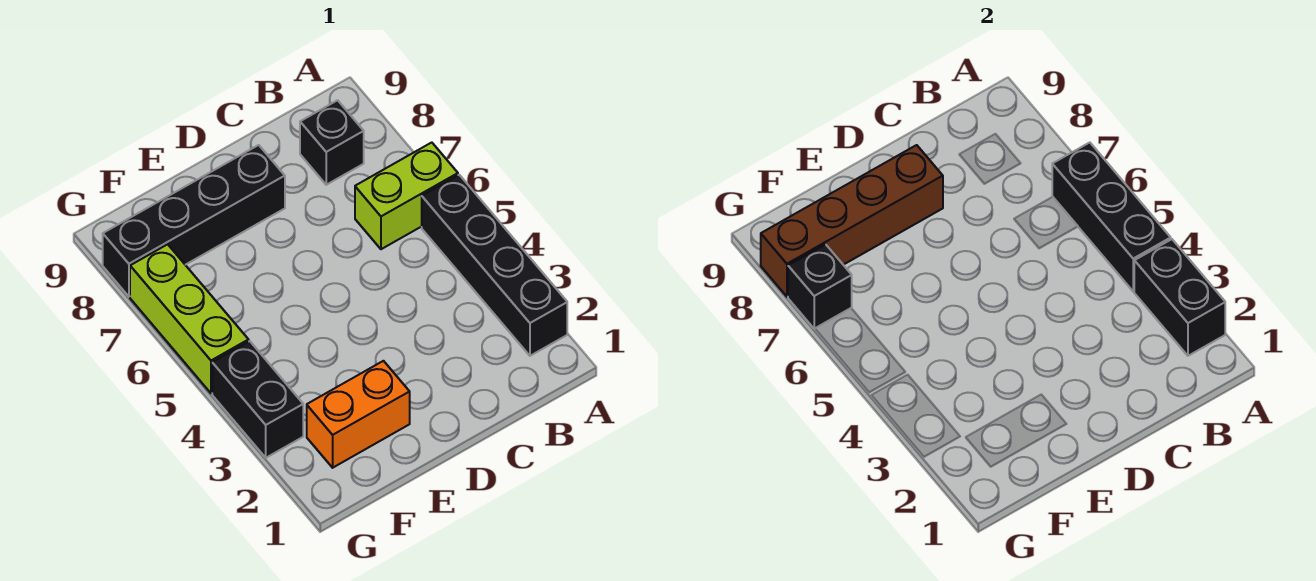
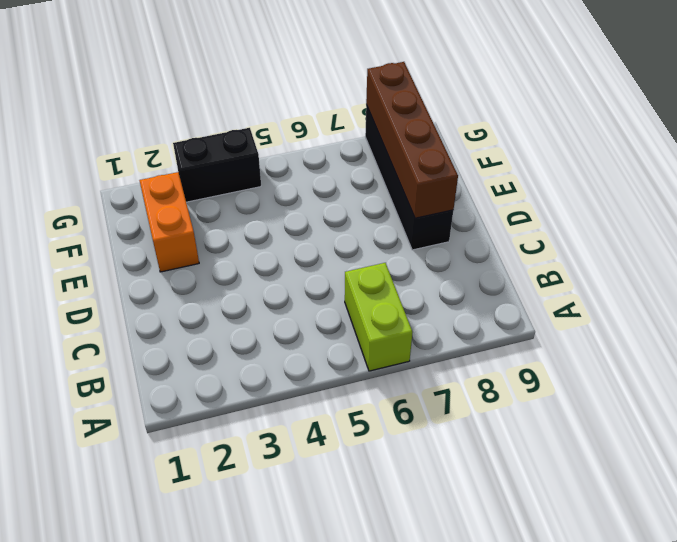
none -> black 1x4 brick [422,175,567,356]
none -> black 1x1 brick [300,100,364,185]

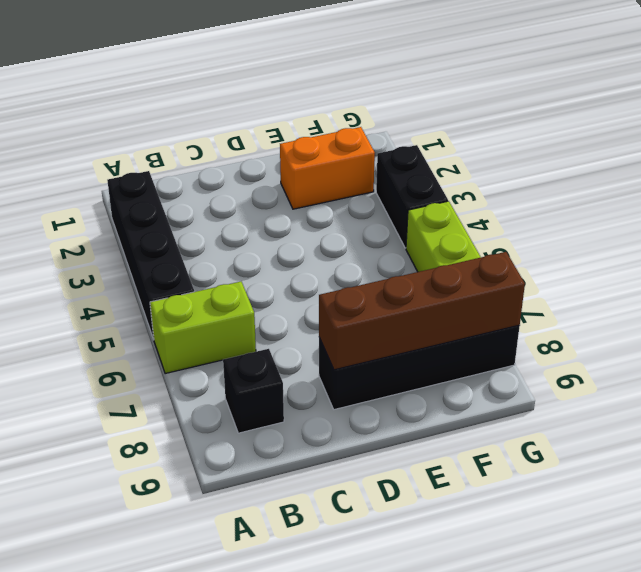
none -> black 1x2 brick [1134,239,1225,356]
none -> black 1x3 brick [1052,143,1171,291]

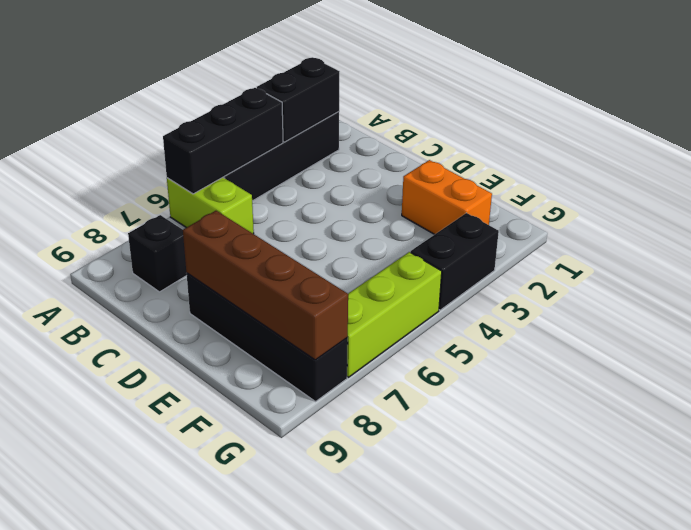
none -> black 1x1 brick [788,244,852,329]

